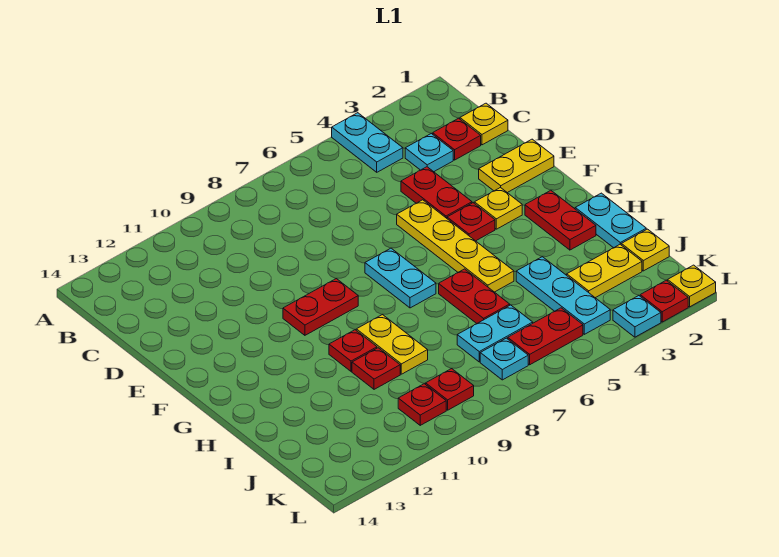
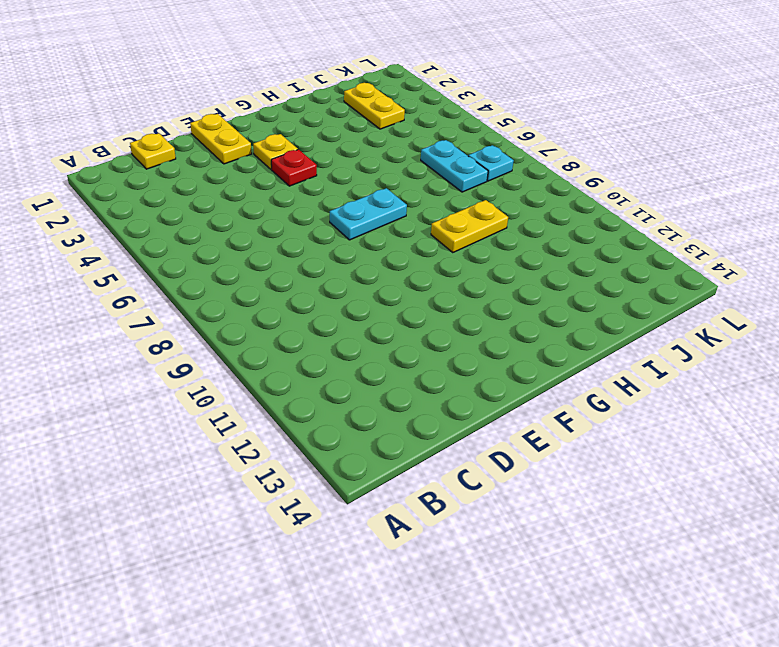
none -> cyan 1x2 plate [332,113,403,172]
none -> red 1x1 plate [433,118,481,160]
none -> cyan 1x1 plate [405,133,453,172]

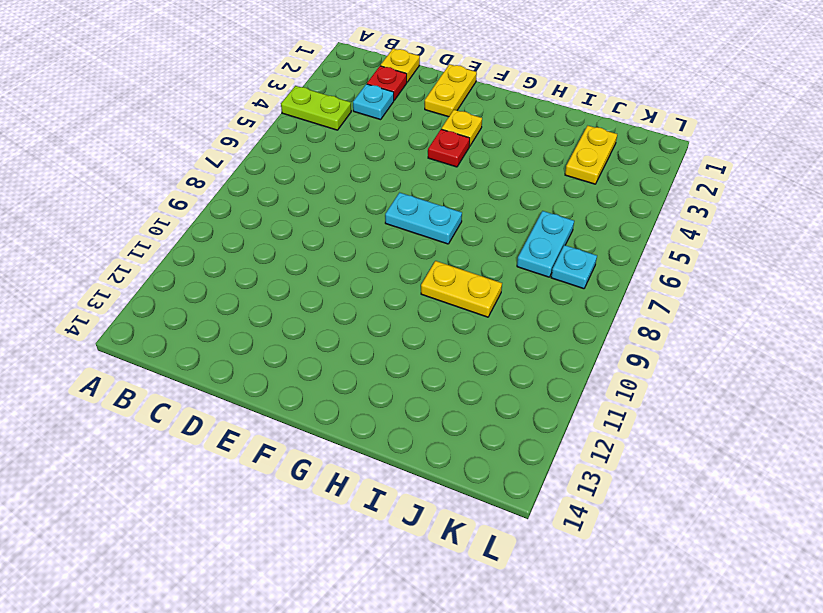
lime 1x2 plate [281,86,351,130] -> cyan 1x2 plate [332,113,403,172]
none -> red 1x2 plate [401,167,472,218]
none -> yellow 1x4 plate [397,200,514,292]
none -> red 1x2 plate [283,279,358,335]

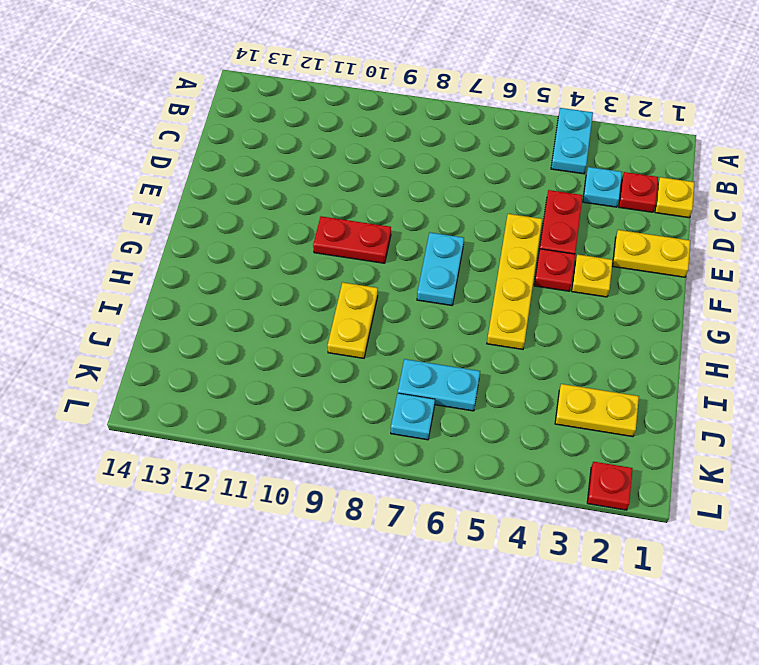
none -> red 1x2 plate [525,190,596,250]
none -> cyan 1x2 plate [575,193,646,248]
none -> red 1x2 plate [439,269,510,323]

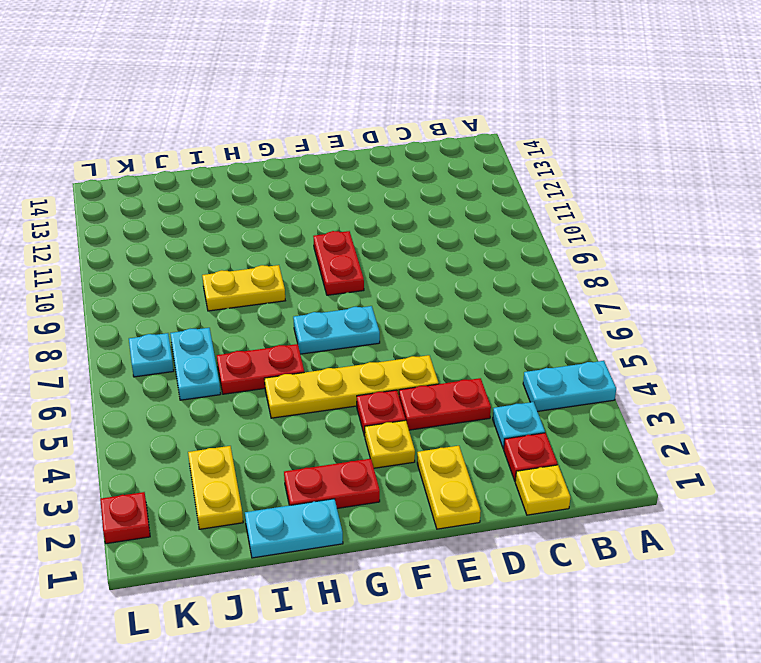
none -> red 1x1 plate [329,330,377,371]
none -> cyan 1x3 plate [516,257,610,334]
none -> red 1x1 plate [352,348,400,389]

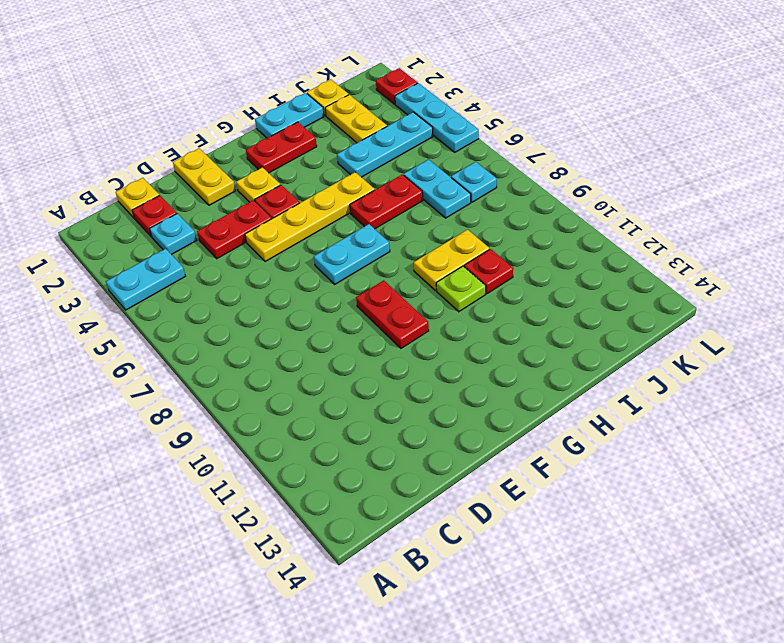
lime 1x1 plate [436,266,486,312] -> red 1x1 plate [329,330,377,371]
cyan 1x3 plate [395,83,479,152] -> cyan 1x1 plate [613,296,661,337]
none -> red 1x2 plate [508,308,583,365]
none -> red 1x1 plate [426,369,474,410]
none -> red 1x1 plate [398,384,446,425]

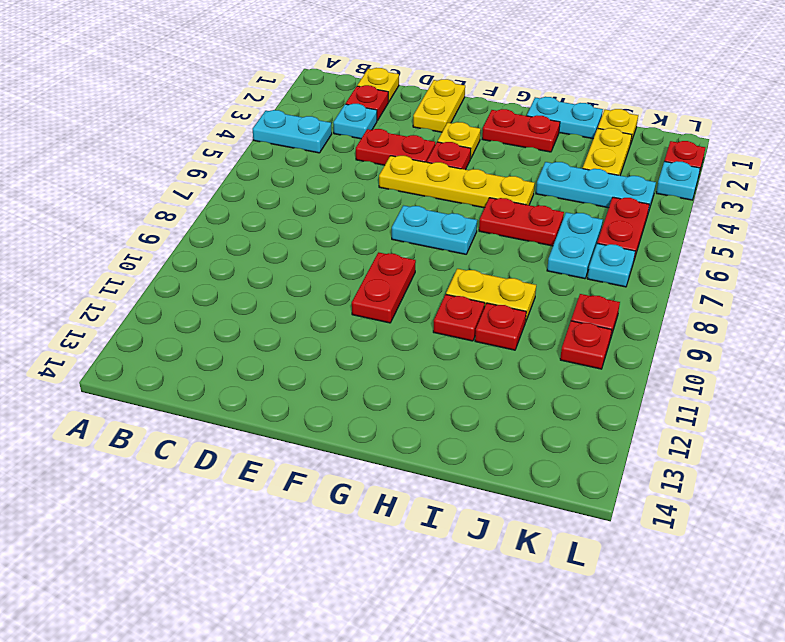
none -> yellow 1x1 plate [668,265,716,307]

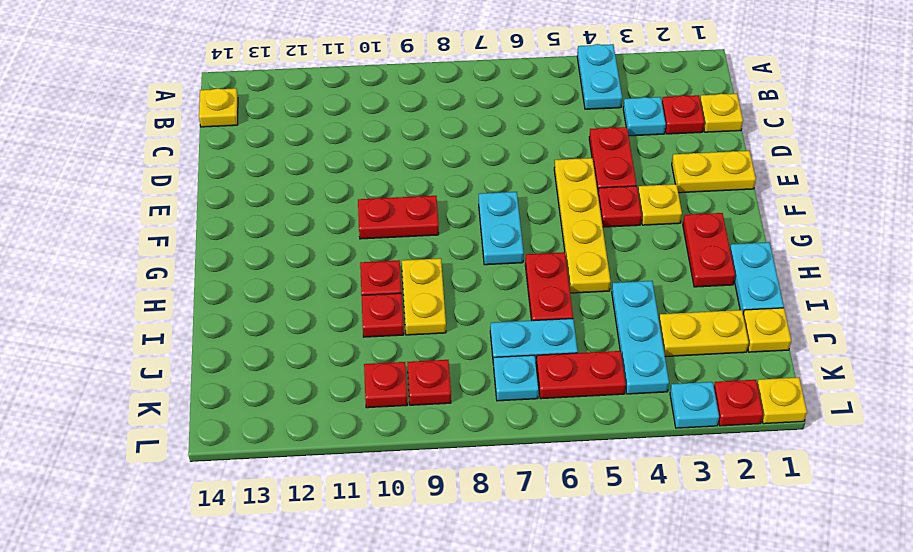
yellow 1x1 plate [199,88,238,127] -> none

